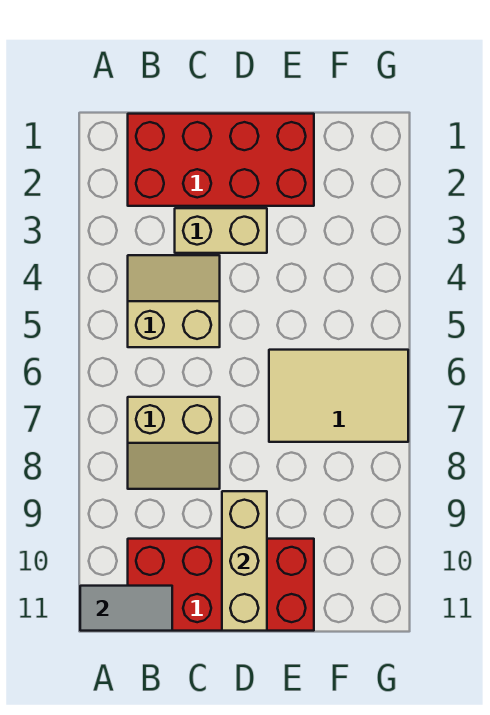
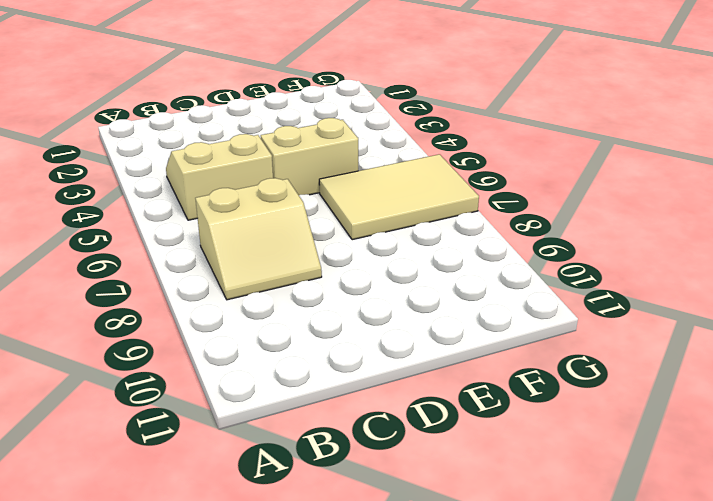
tan 1x2 brick [261,118,358,195] -> tan 1x2 brick moved to [175,208,267,253]
none -> red 2x4 brick [128,114,314,206]
none -> red 2x4 brick [128,539,314,631]

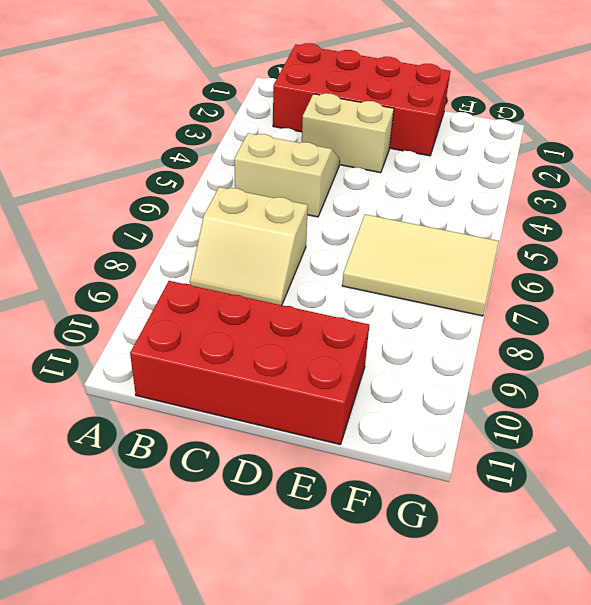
none -> grey 1x2 tile [80,586,172,631]
none -> tan 1x3 brick [222,491,267,631]

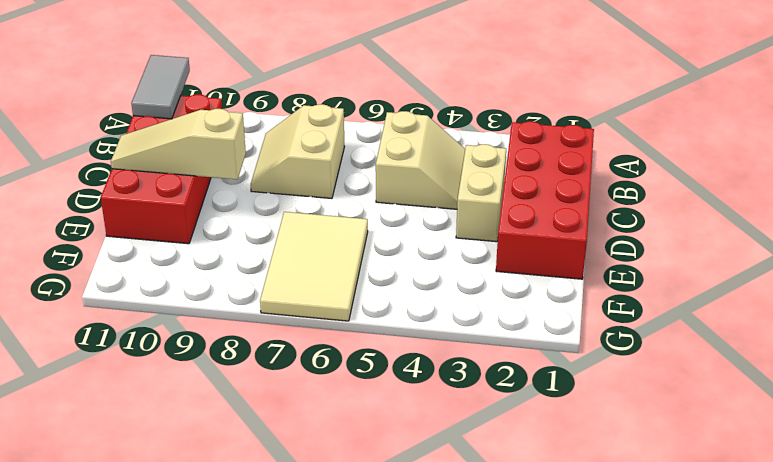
tan 1x3 slope [111,109,246,179] -> tan 1x3 brick [222,491,267,631]

